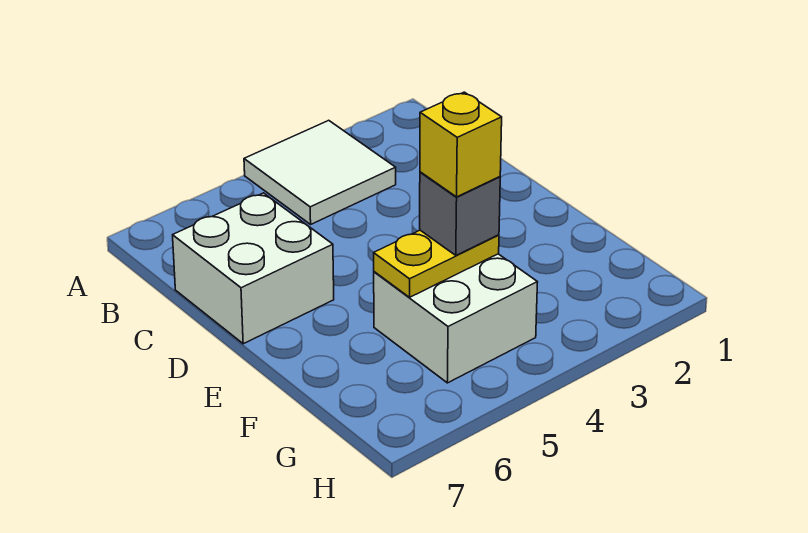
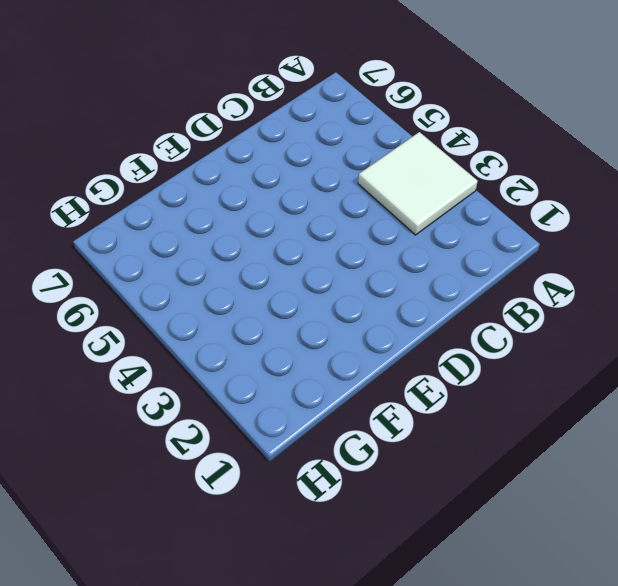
none -> white 2x2 brick [173,193,334,344]
none -> white 2x2 brick [374,254,537,383]

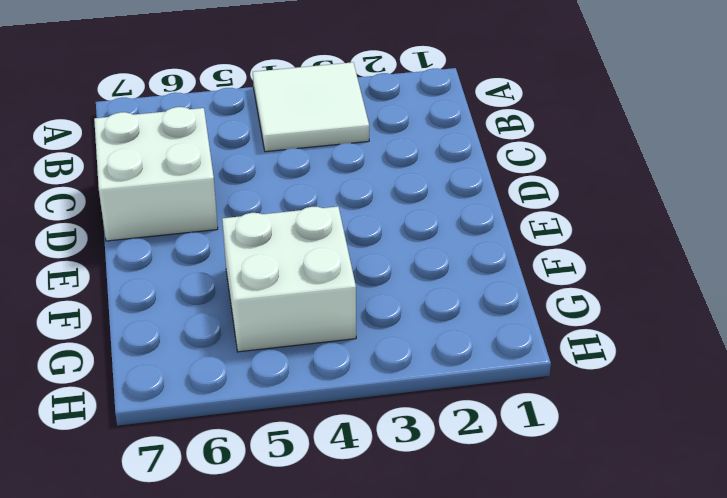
none -> yellow 1x2 plate [374,230,499,297]
none -> grey 1x1 brick [420,172,500,255]

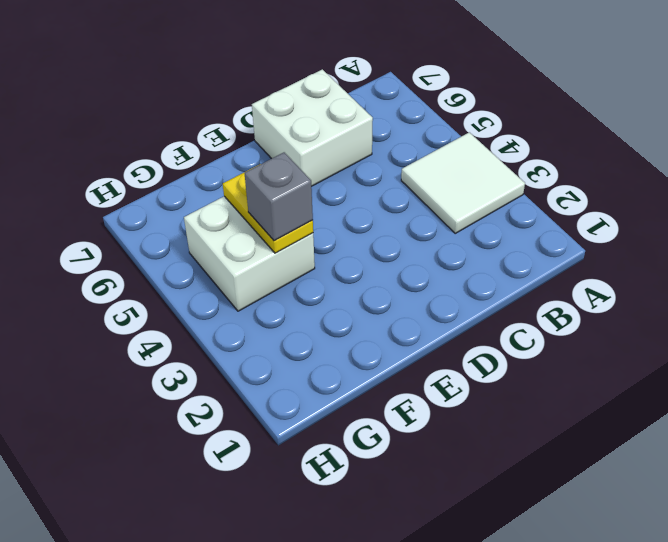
none -> yellow 1x1 brick [420,92,502,197]

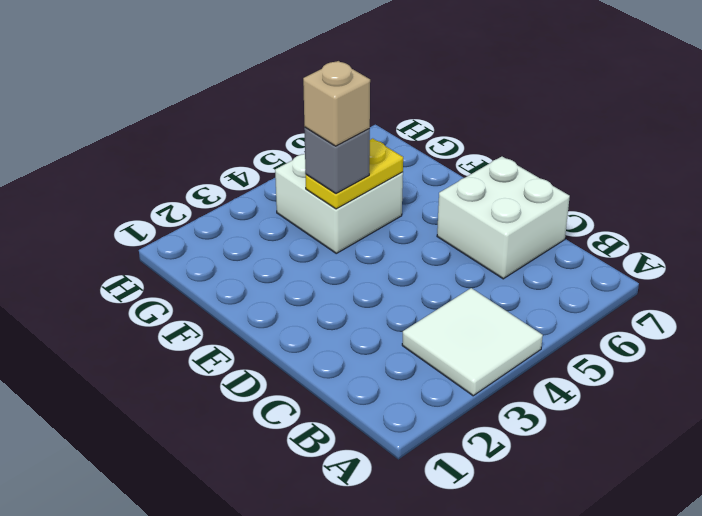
tan 1x1 brick [303,61,370,146] -> yellow 1x1 brick [420,92,502,197]

